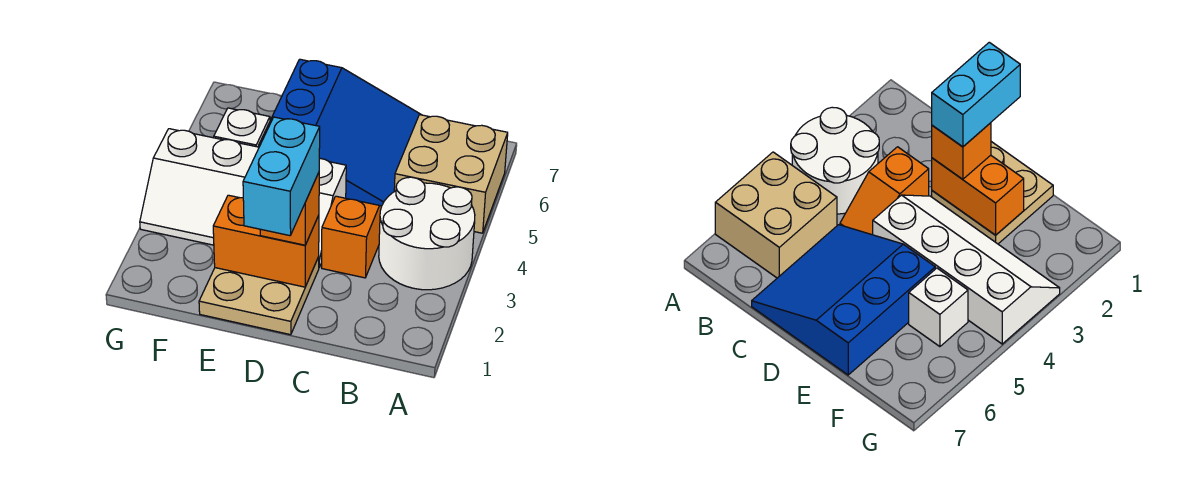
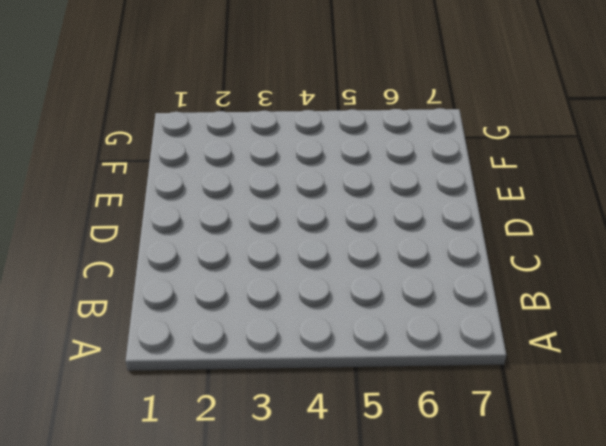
none -> white 2x2 round brick [379,177,475,290]
none -> tan 2x2 brick [394,115,508,233]

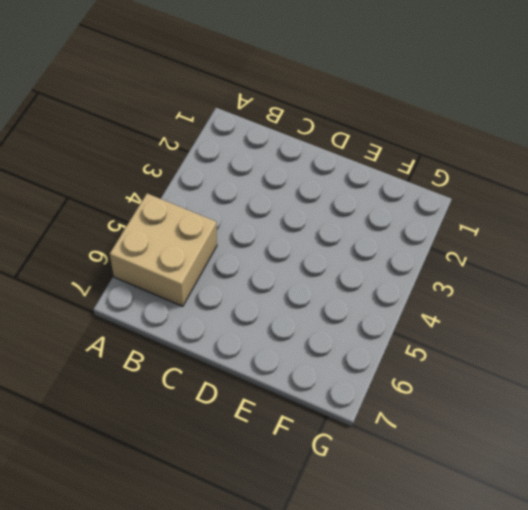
none -> white 2x2 round brick [379,177,475,290]
none -> orange 1x2 slope [322,196,382,278]

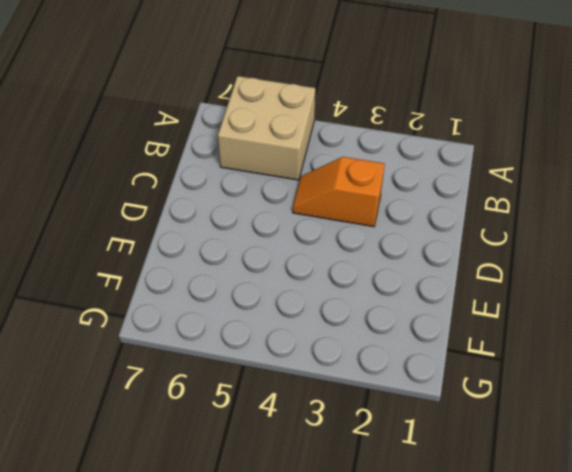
none -> white 2x2 round brick [379,177,475,290]
none -> blue 3x3 slope [259,59,421,206]

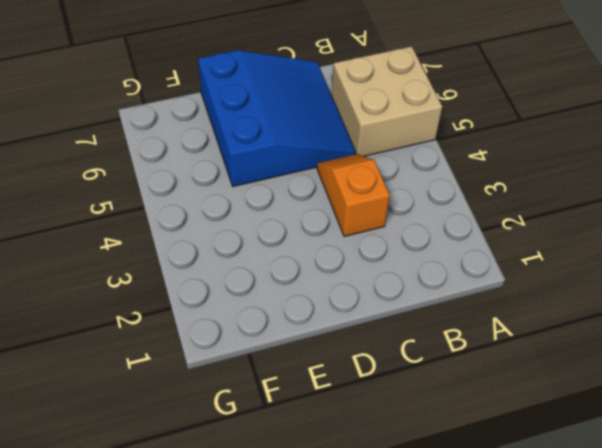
none -> white 2x2 round brick [379,177,475,290]
none -> tan 2x2 plate [199,257,319,335]

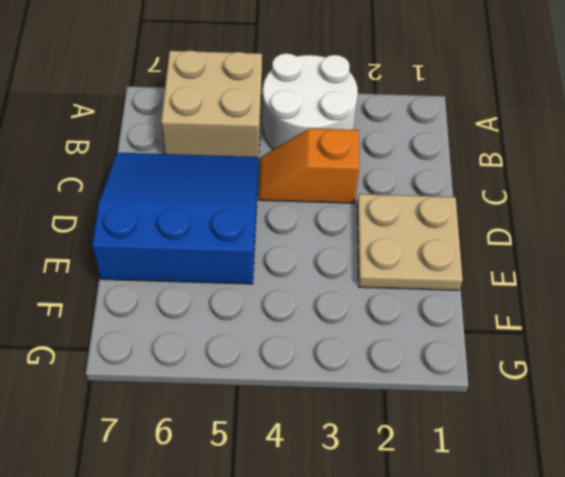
none -> white 2x4 slope [140,129,346,267]
none -> white 1x1 brick [214,108,270,147]

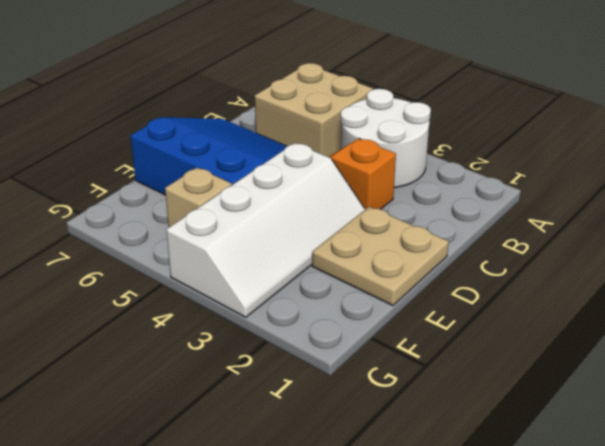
tan 1x1 brick [165,168,232,227] -> white 1x1 brick [214,108,270,147]
none -> orange 1x2 brick [213,195,319,287]
none -> orange 1x1 brick [260,173,319,245]

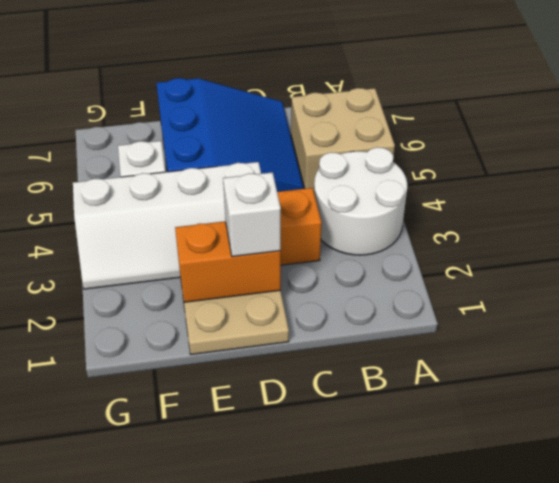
white 1x1 brick [223,172,281,257] -> orange 1x1 brick [260,173,319,245]
none -> cyan 1x2 brick [243,117,320,236]

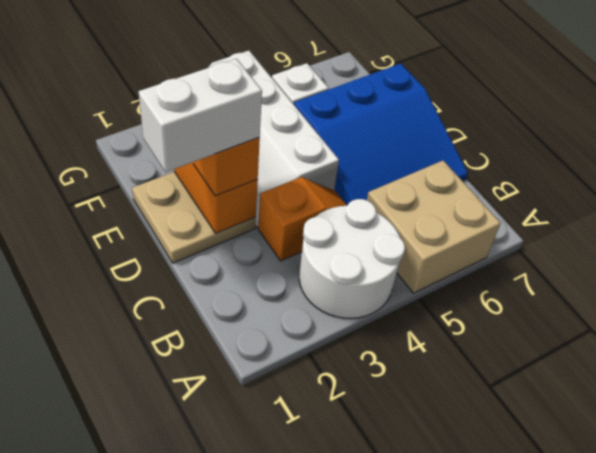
white 1x2 brick [139,59,262,172] -> cyan 1x2 brick [243,117,320,236]

